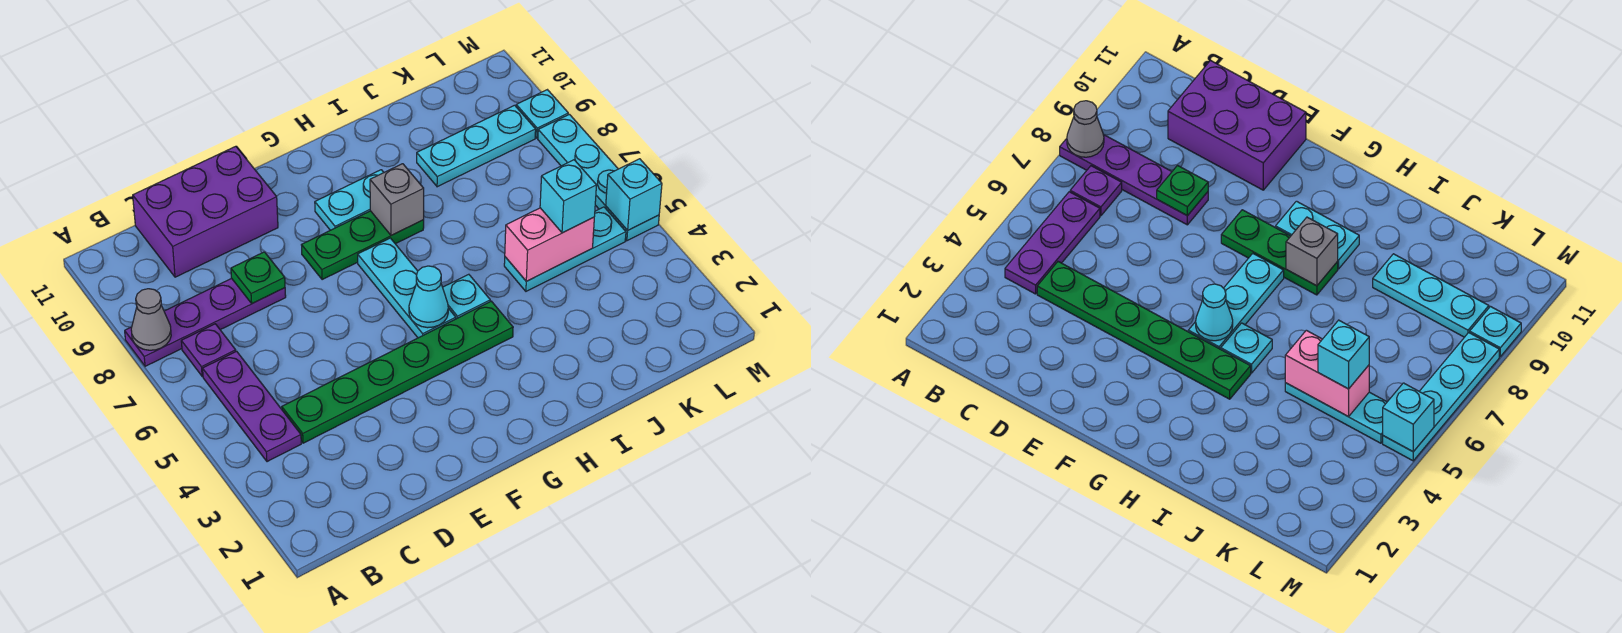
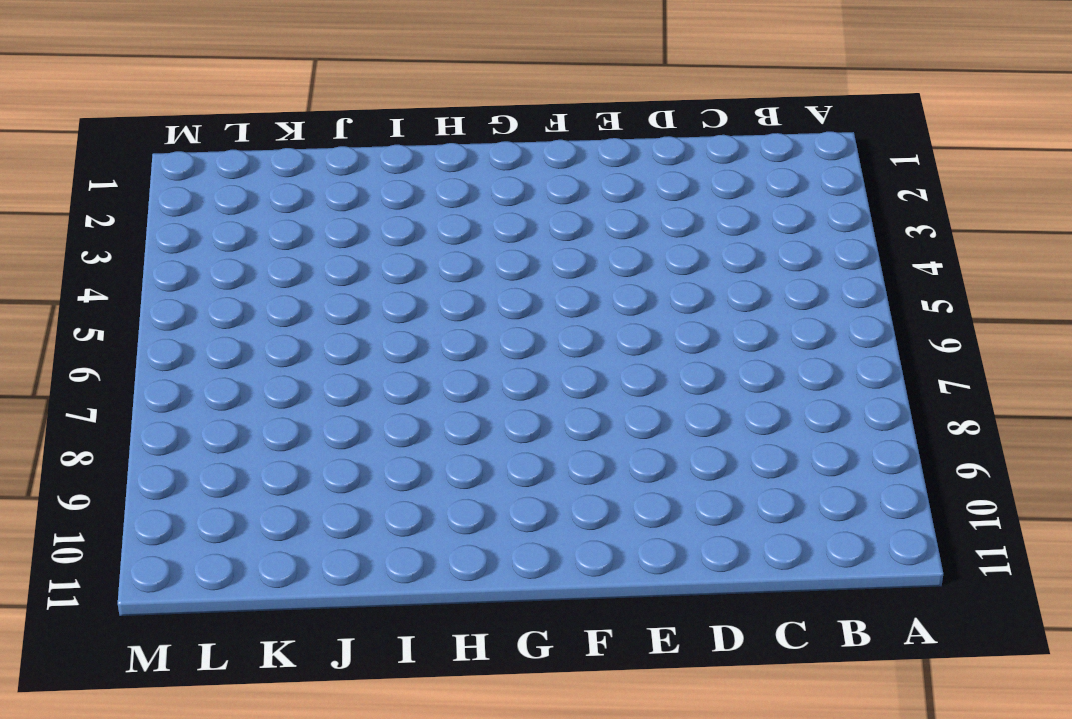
none -> purple 1x4 plate [125,278,286,366]
none -> purple 1x3 plate [203,351,301,462]
none -> purple 1x1 plate [181,324,236,377]

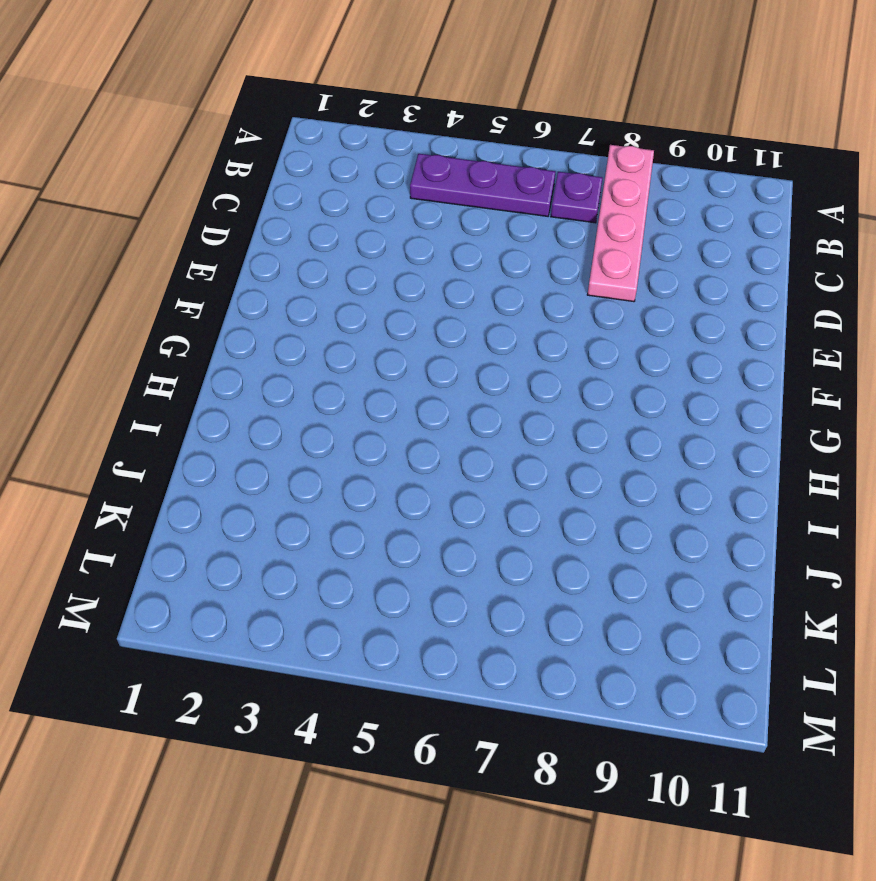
pink 1x4 plate [587,145,654,302] -> purple 1x4 plate [125,278,286,366]
none -> green 1x6 plate [282,301,513,443]
none -> purple 2x3 brick [133,146,278,277]
none -> green 1x3 plate [302,211,424,280]

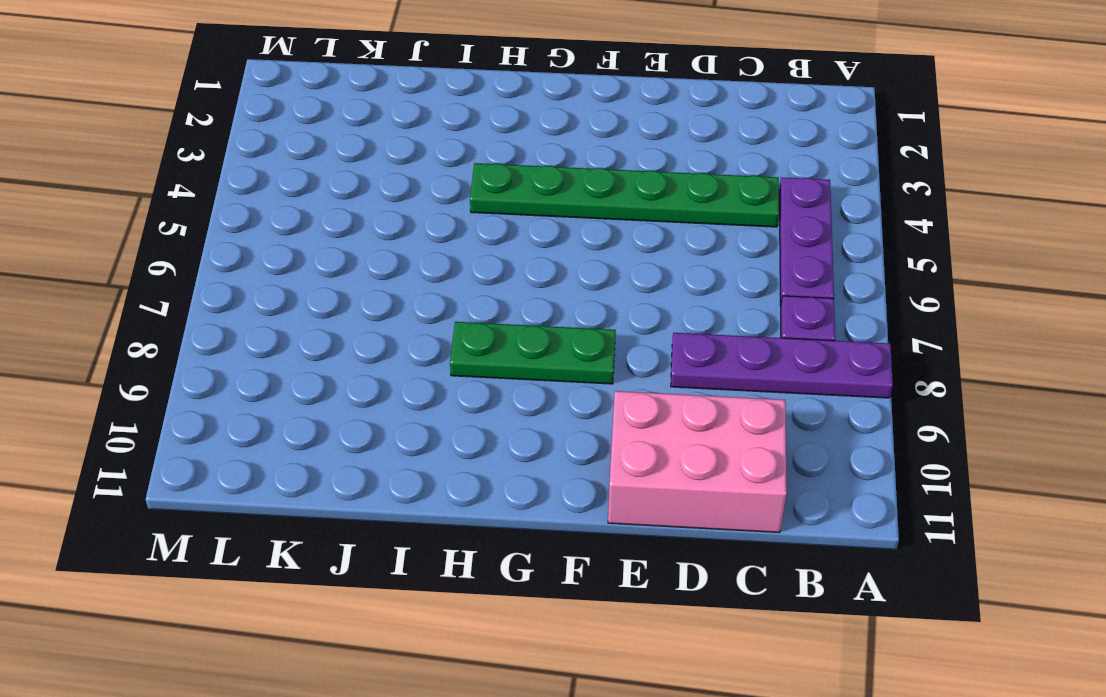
pink 2x3 brick [608,391,787,533] -> purple 2x3 brick [133,146,278,277]
none -> cyan 1x3 plate [358,238,456,338]
none -> cyan 1x2 plate [315,170,384,230]
none -> cyan 1x1 plate [443,274,490,319]

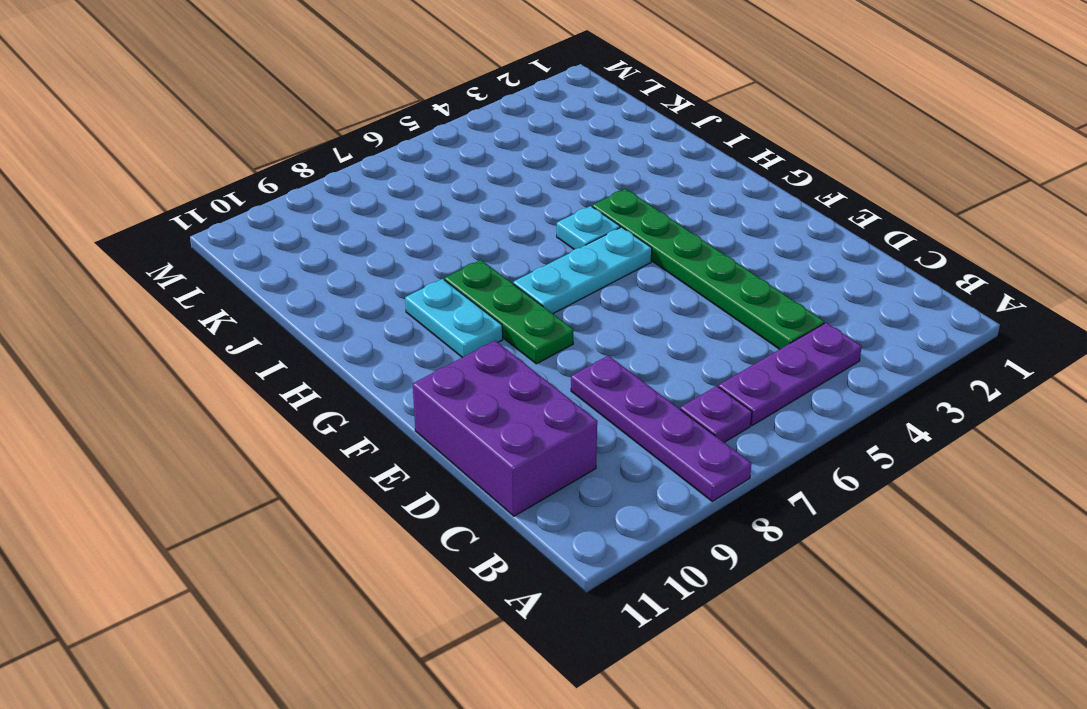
none -> cyan 1x3 plate [504,207,626,291]
none -> cyan 1x3 plate [417,105,536,187]
none -> cyan 1x4 plate [538,114,659,241]

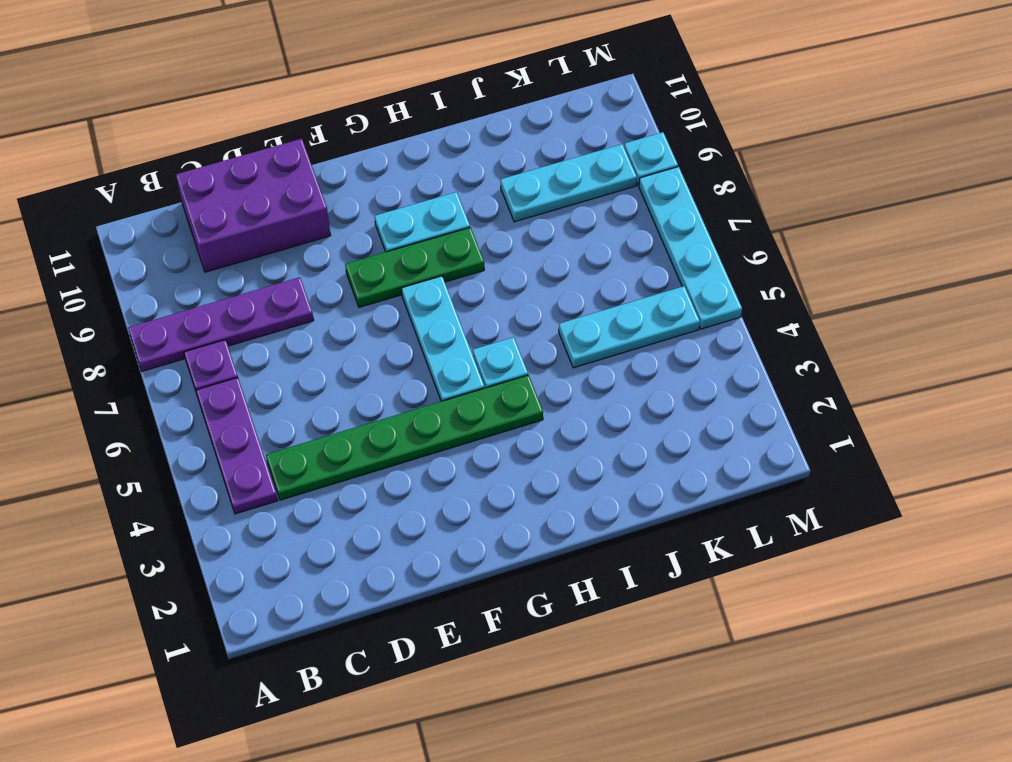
none -> grey 1x1 cone [131,289,171,350]
none -> green 1x1 plate [231,252,285,304]
none -> cyan 1x1 cone [409,266,448,328]

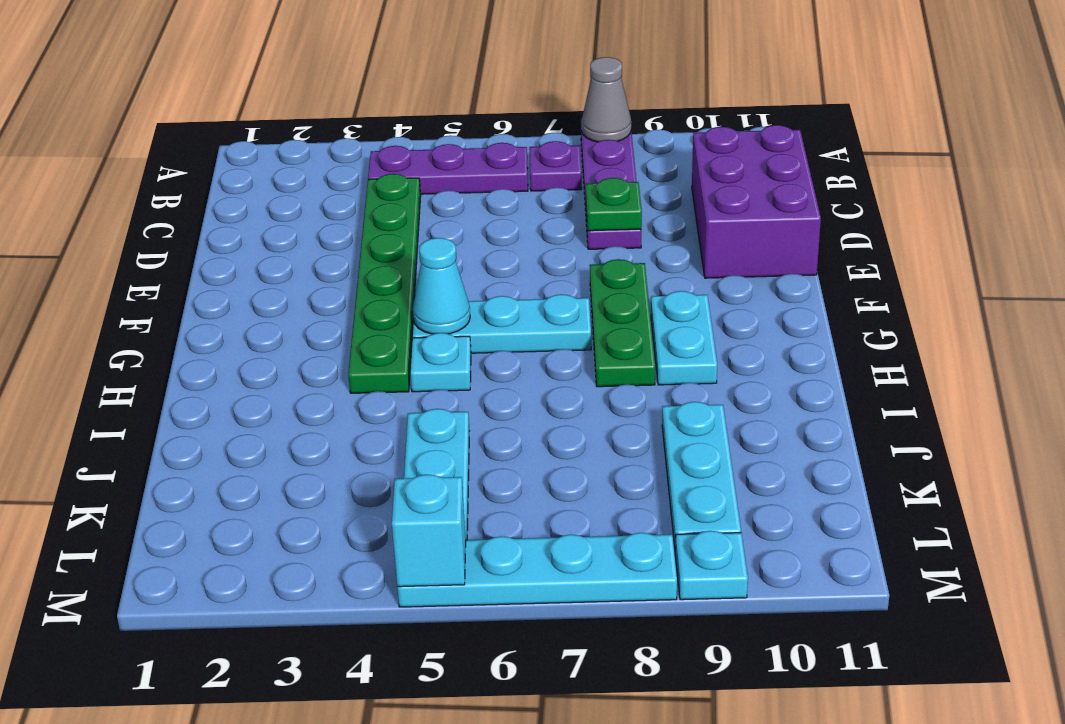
none -> grey 1x1 brick [370,164,424,235]
none -> pink 1x2 brick [505,208,594,281]
none -> cyan 1x1 brick [540,160,596,233]

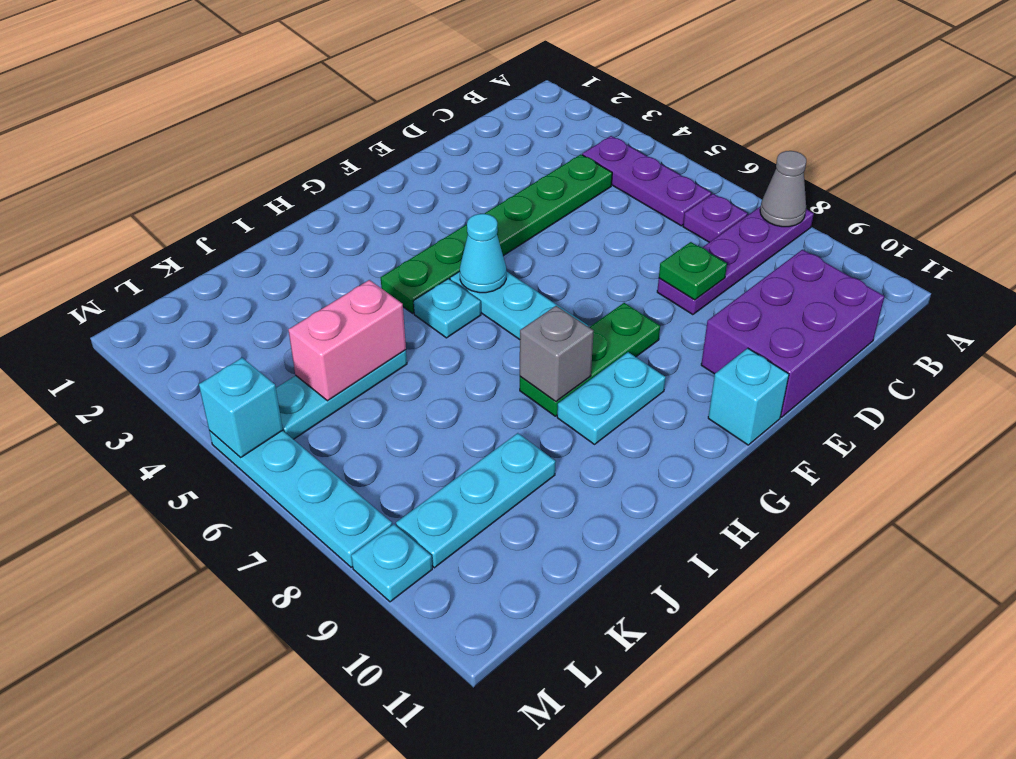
cyan 1x1 brick [708,348,789,445] -> cyan 1x1 brick moved to [540,160,596,233]

